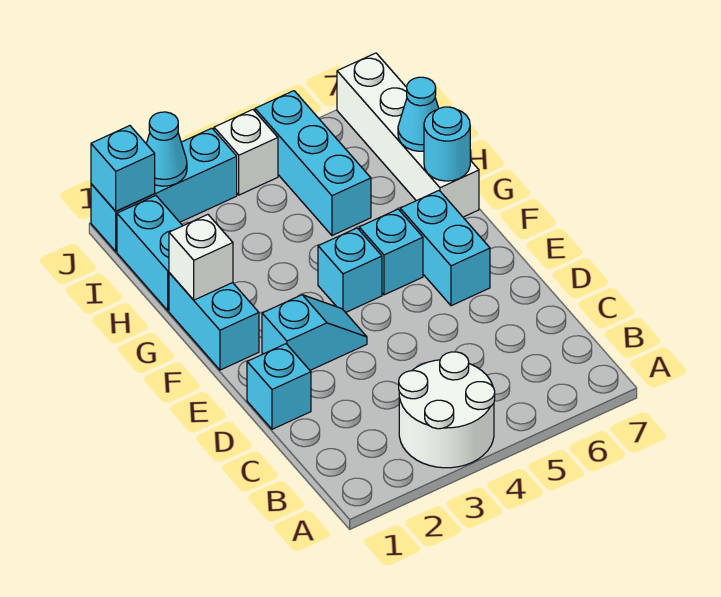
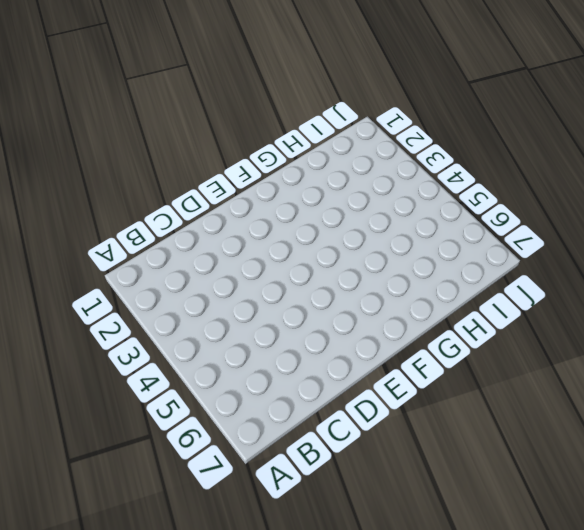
none -> white 2x2 round brick [399,352,495,468]
none -> cyan 1x1 brick [247,344,311,429]
none -> cyan 1x2 slope [262,295,367,370]

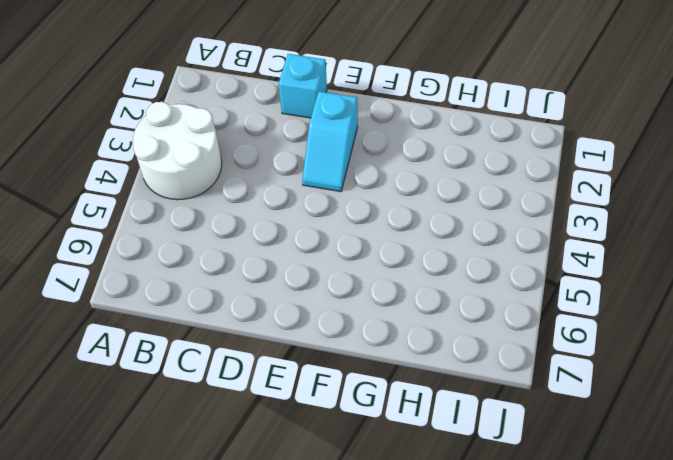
none -> cyan 1x2 brick [400,191,490,306]
none -> cyan 1x2 brick [169,273,259,370]
none -> cyan 1x1 brick [318,228,382,313]

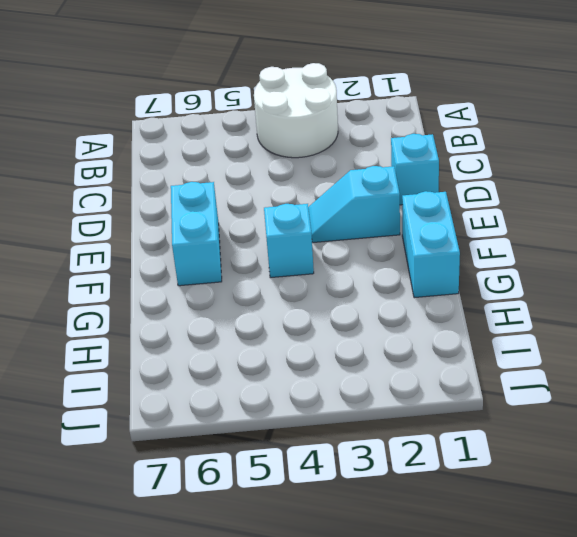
none -> cyan 1x1 brick [359,209,423,295]
none -> white 1x4 brick [337,53,479,217]
none -> cyan 1x2 brick [117,196,183,311]

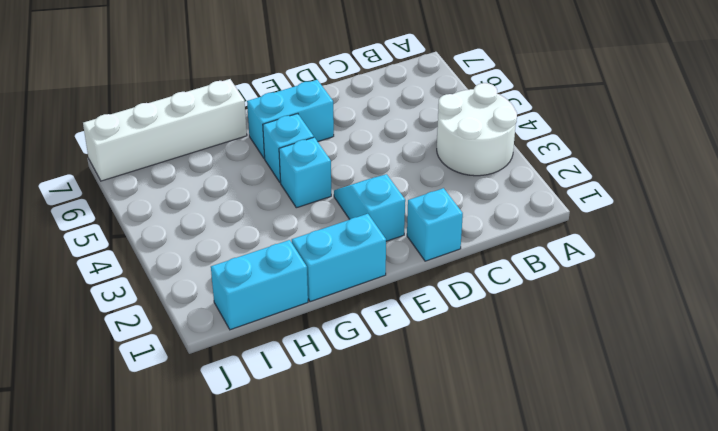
none -> cyan 1x3 brick [255,91,371,235]
none -> cyan 1x3 brick [91,128,237,251]
none -> white 1x1 brick [214,110,278,195]

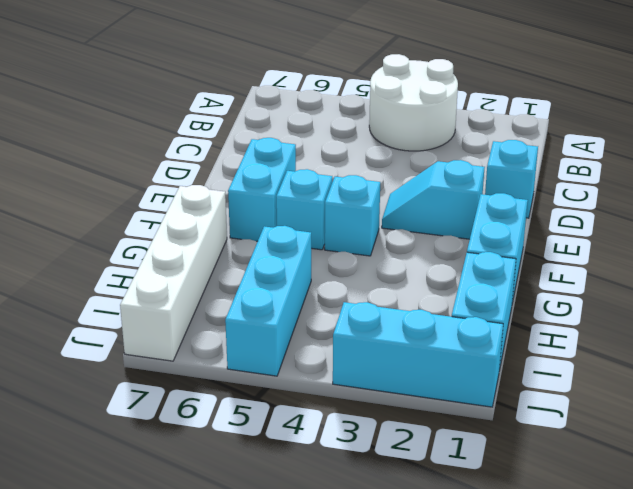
none -> white 1x1 brick [214,110,278,195]
none -> white 1x1 brick [169,215,233,300]
none -> cyan 1x1 round brick [424,107,470,181]

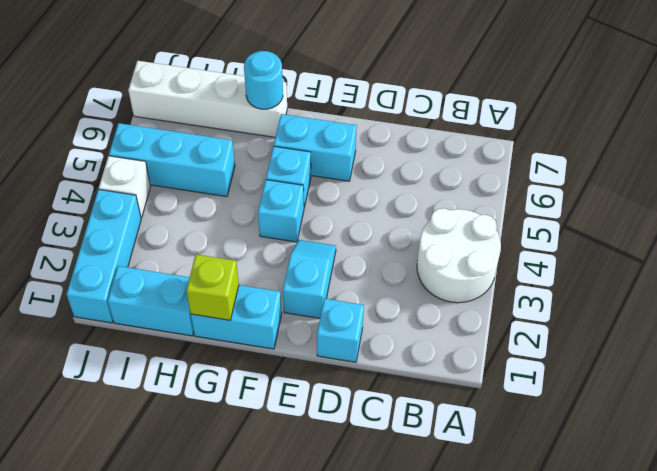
lime 1x1 brick [186,254,239,320] -> white 1x1 brick [169,215,233,300]
none -> cyan 1x1 cone [398,77,439,151]
none -> cyan 1x1 brick [91,126,155,211]
none -> cyan 1x1 cone [146,112,187,186]

